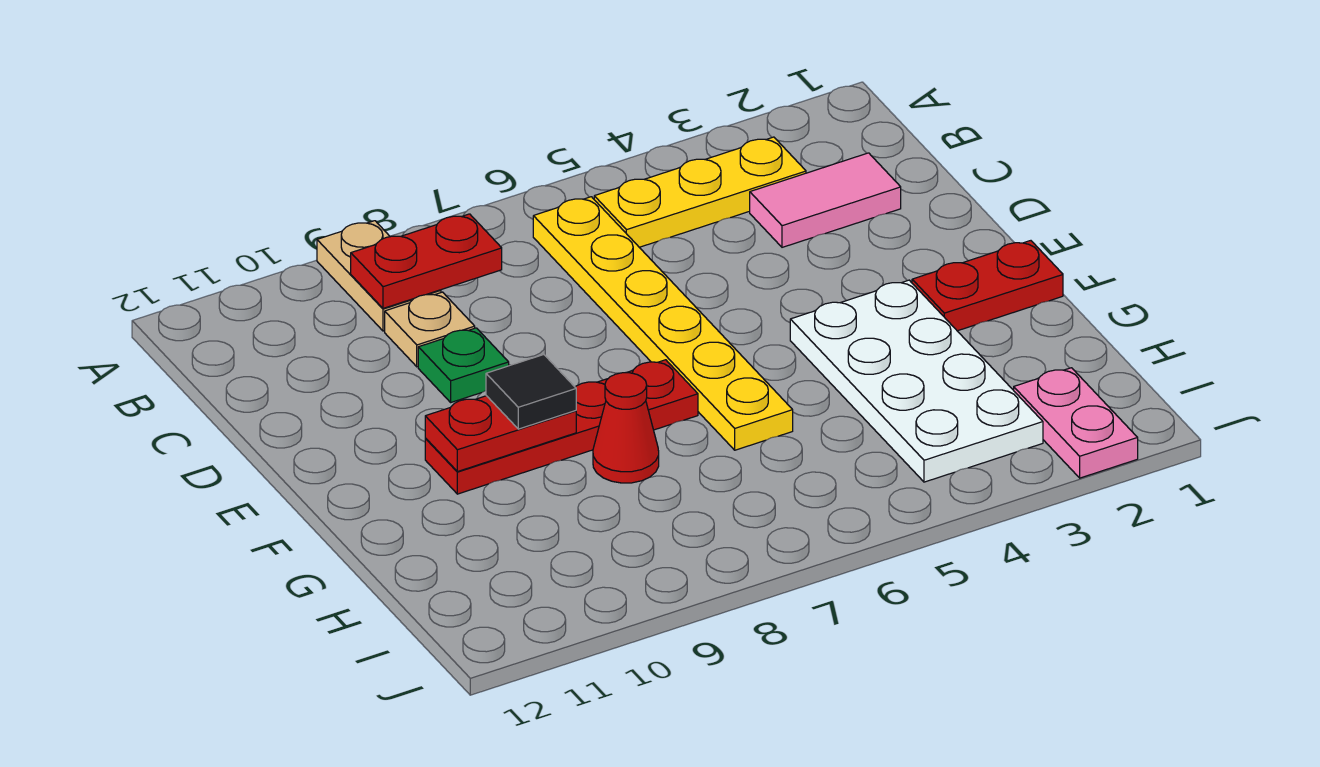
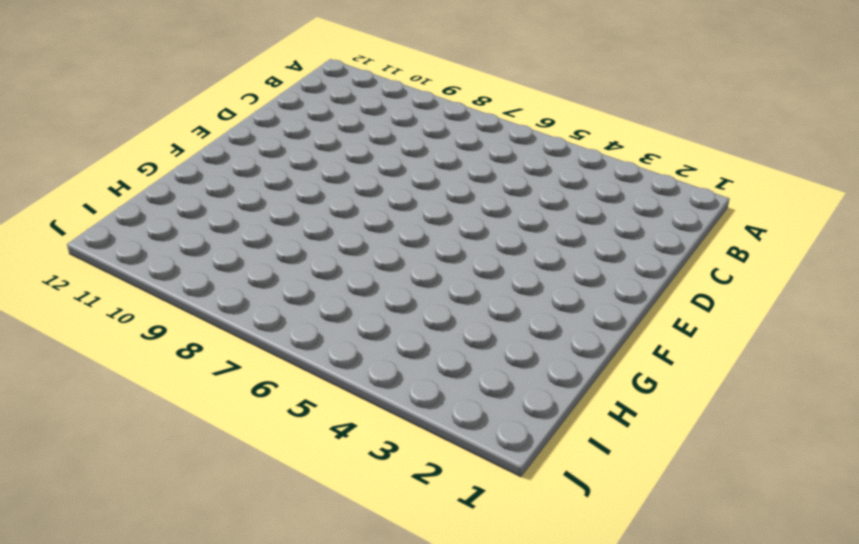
none -> tan 1x2 plate [317,221,441,331]
none -> yellow 1x3 plate [594,137,806,247]
none -> yellow 1x6 plate [533,197,793,450]

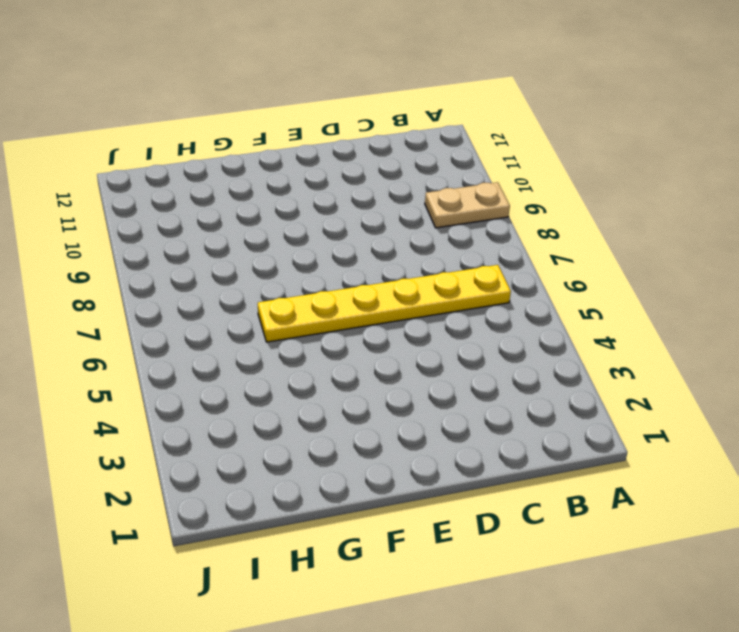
none -> yellow 1x3 plate [594,137,806,247]
none -> pink 1x2 tile [750,153,901,247]
none -> tan 1x1 plate [385,292,475,367]

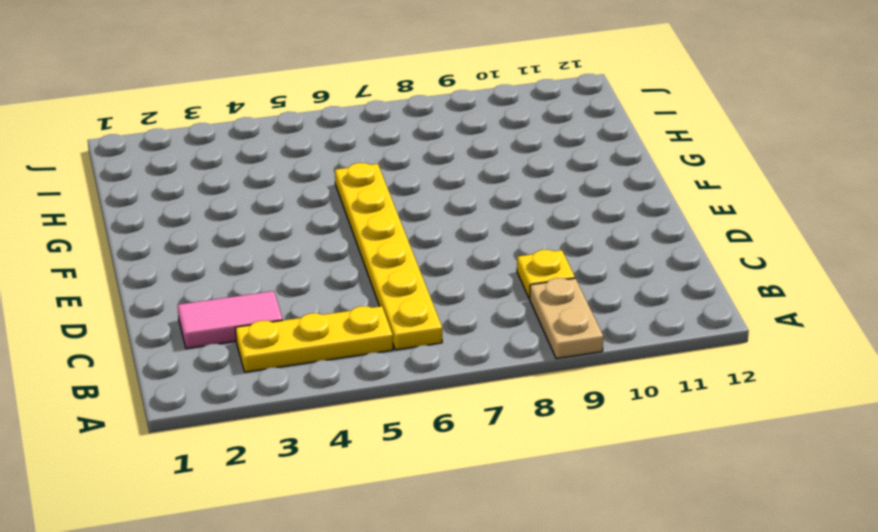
yellow 1x1 plate [517,250,575,299] -> tan 1x1 plate [385,292,475,367]
none -> green 1x1 plate [418,328,509,402]
none -> red 1x2 plate [912,241,1063,331]
none -> white 2x4 plate [790,280,1043,482]

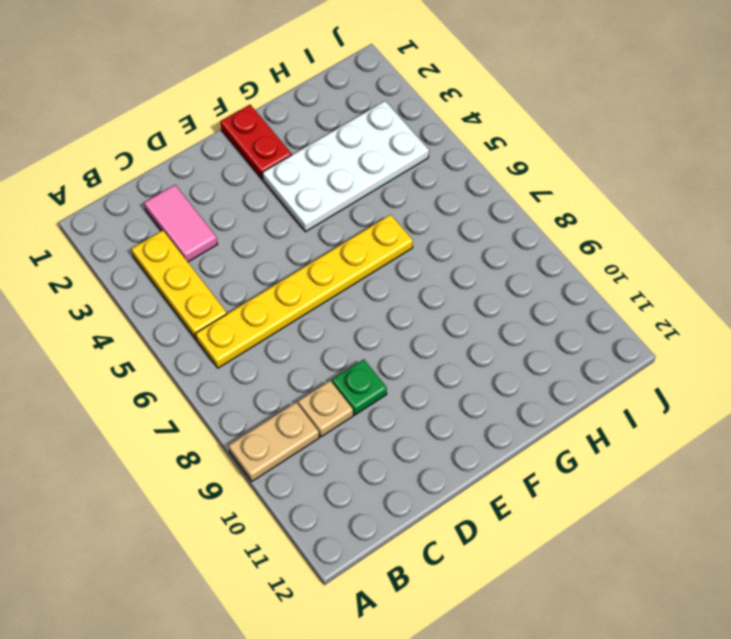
none -> red 1x4 plate [425,360,698,494]
none -> red 1x1 cone [593,372,659,483]
none -> pink 1x2 plate [1014,368,1138,478]

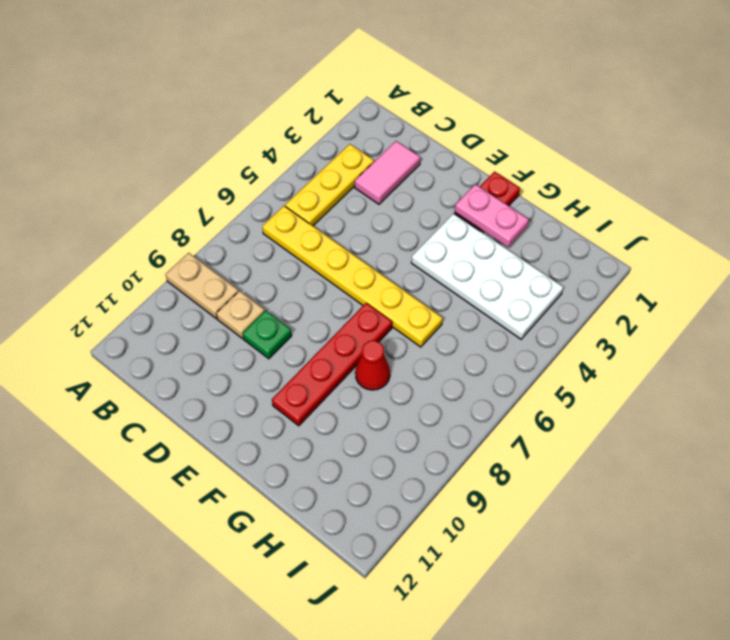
pink 1x2 plate [455,184,529,247] -> pink 1x2 plate moved to [1014,368,1138,478]
none -> red 1x2 plate [351,214,502,308]
none -> red 1x2 plate [425,396,576,472]
none -> black 1x1 tile [486,355,576,429]

